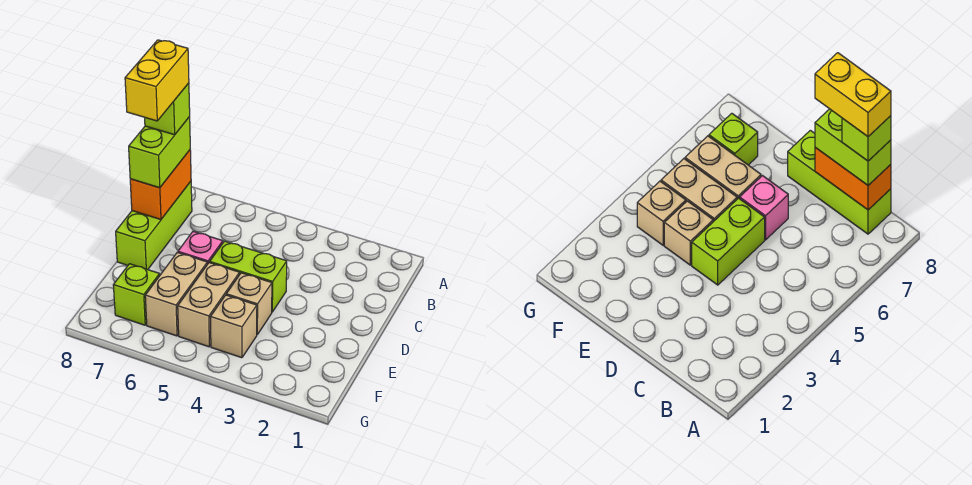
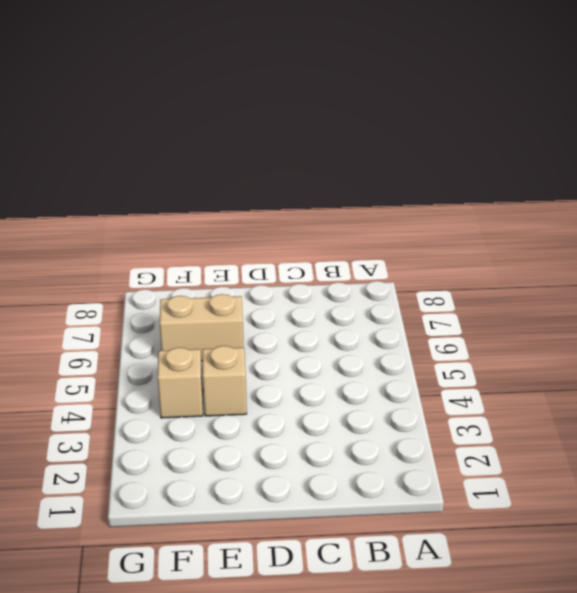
none -> lime 1x3 brick [116,181,192,270]
none -> lime 1x2 brick [210,241,287,312]
none -> pink 1x1 brick [178,231,223,264]

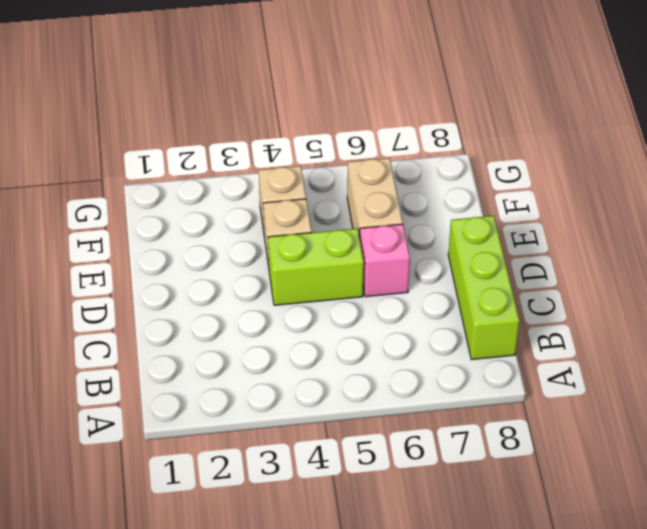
none -> tan 1x2 brick [178,263,240,347]
none -> lime 1x1 brick [113,264,160,325]
none -> orange 1x2 brick [130,150,191,220]

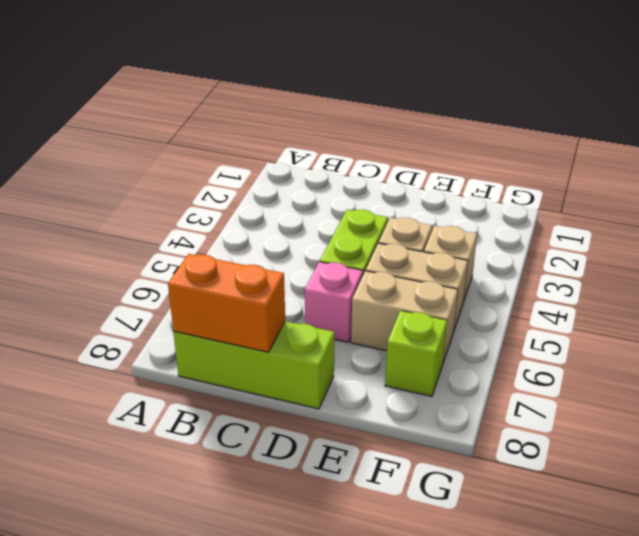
none -> lime 1x2 brick [129,117,190,188]
none -> lime 1x1 brick [145,83,190,135]
none -> yellow 1x2 brick [125,40,189,121]

